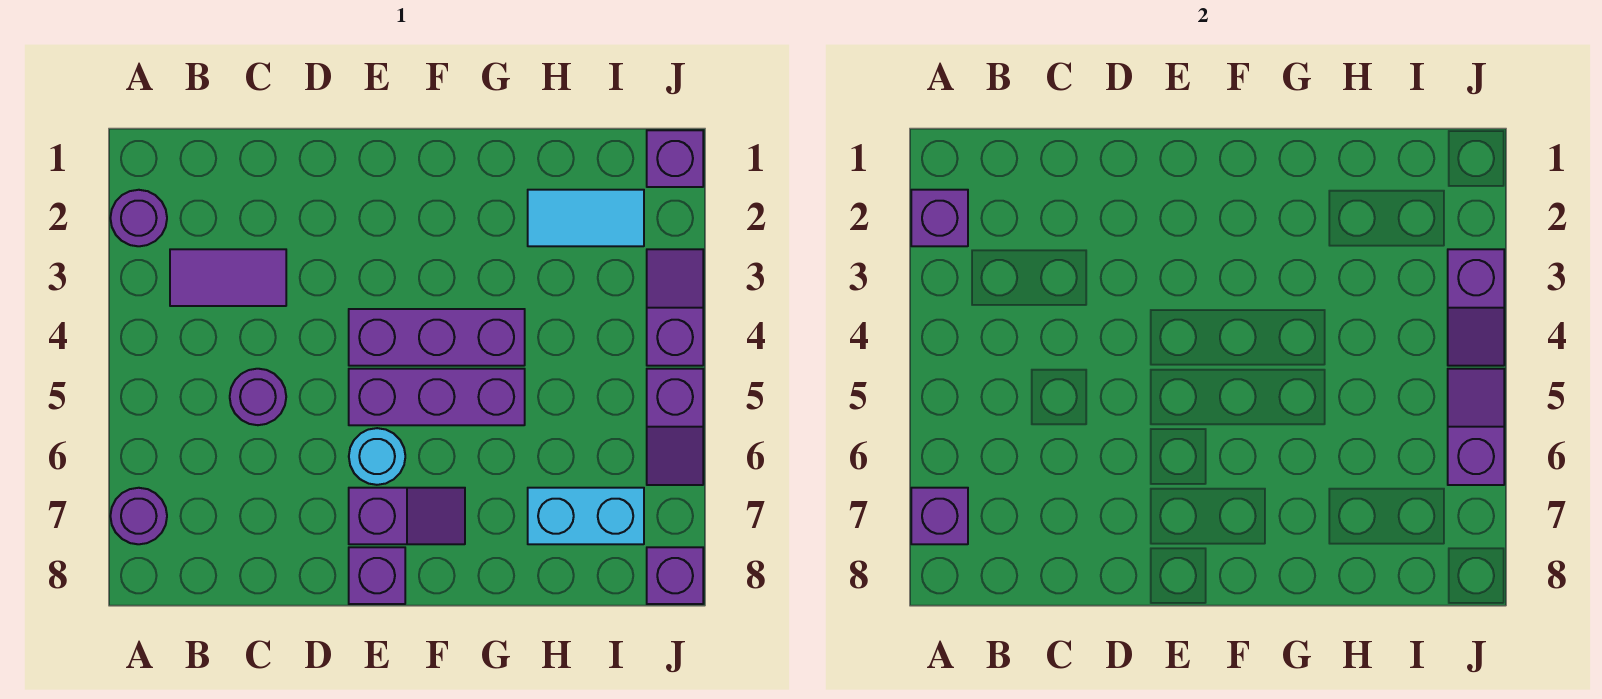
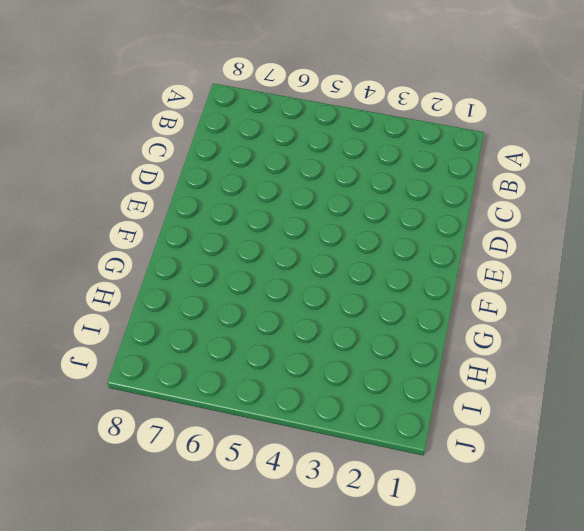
none -> purple 1x1 round brick [110,190,167,246]
none -> purple 1x1 round brick [110,488,167,544]
none -> purple 1x2 tile [170,249,286,306]

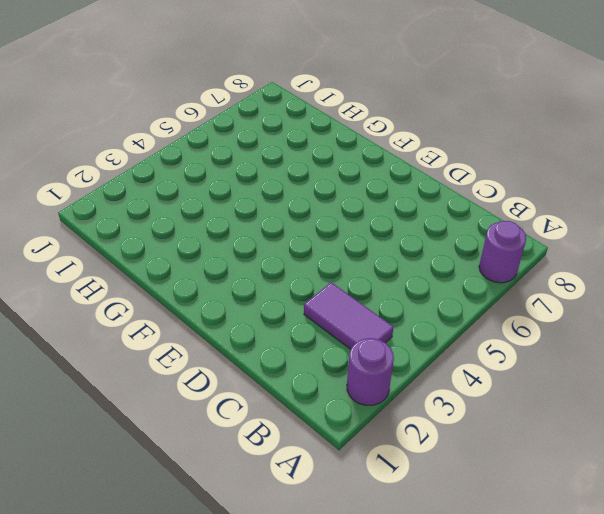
none -> purple 1x1 round brick [230,369,286,425]
none -> purple 1x3 brick [349,309,525,366]
none -> purple 1x3 brick [349,369,525,425]

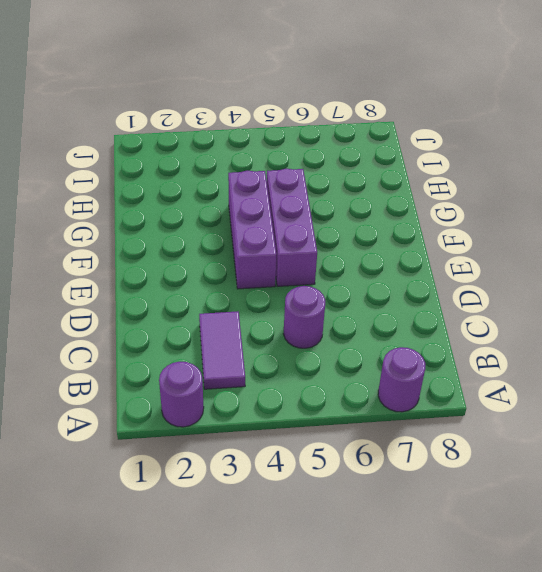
none -> cyan 1x1 round brick [349,428,405,485]
none -> purple 1x2 slope [349,488,465,544]
none -> purple 1x1 brick [349,547,405,604]

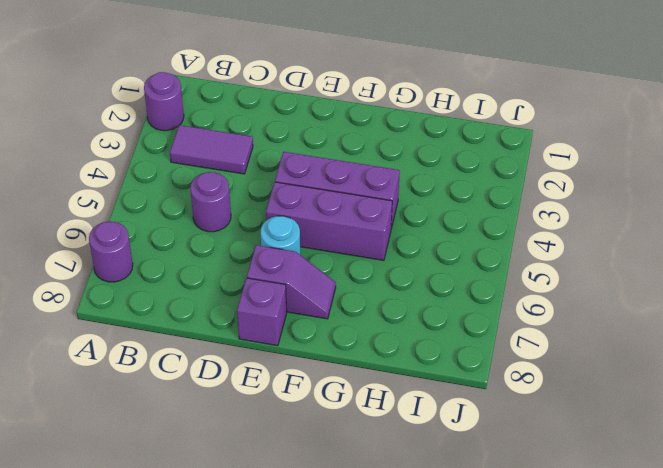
none -> cyan 1x2 tile [528,190,644,246]
none -> cyan 1x2 brick [528,488,644,544]
none -> purple 1x1 brick [647,130,703,187]

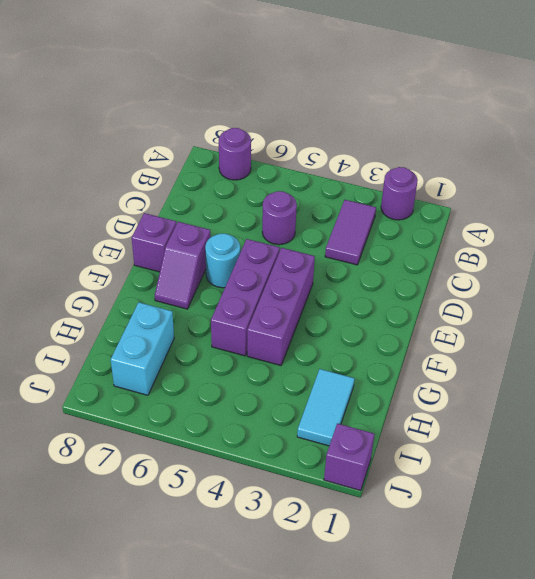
none -> purple 1x2 slope [647,249,703,366]
none -> purple 1x2 slope [647,369,703,485]
none -> purple 1x1 brick [647,547,703,604]

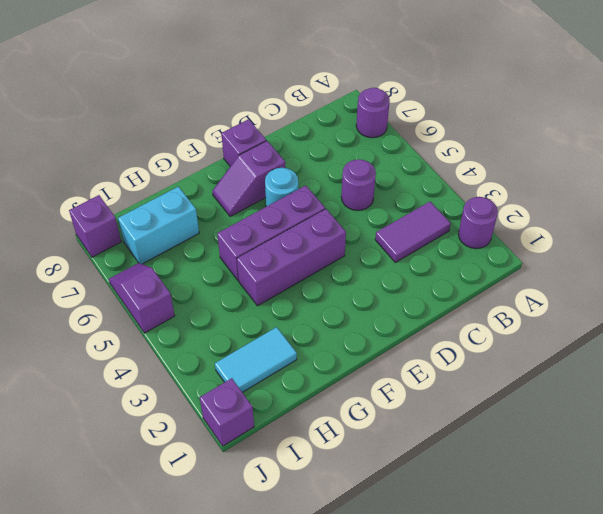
none -> purple 1x2 slope [647,249,703,366]
none -> purple 1x1 brick [911,190,968,246]
none -> purple 1x1 brick [911,488,968,544]

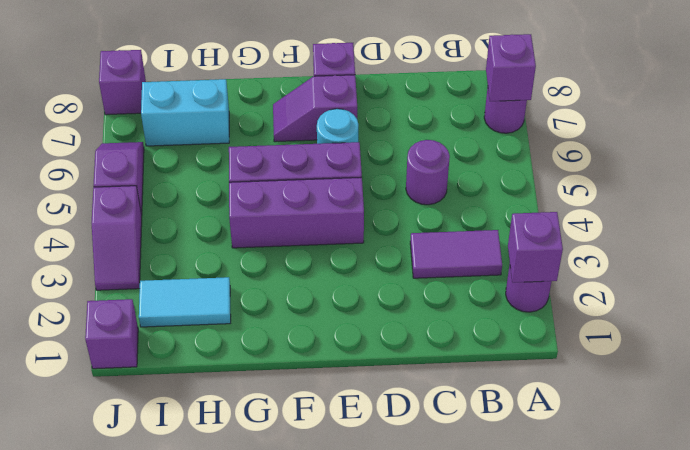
none -> purple 1x2 slope [1448,249,1504,366]
none -> purple 1x2 slope [1448,369,1504,485]

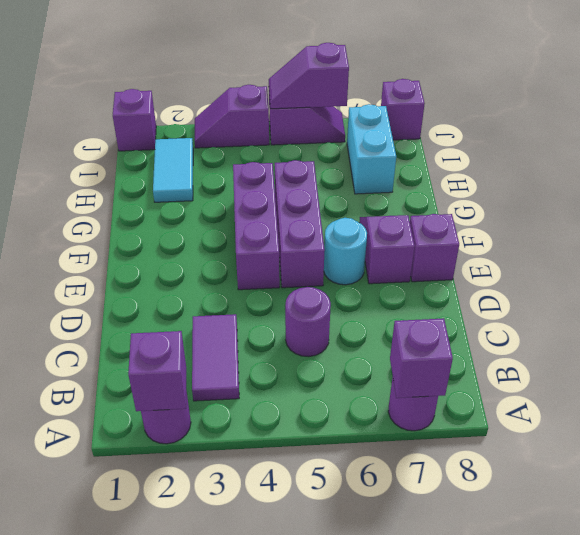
none -> purple 1x2 slope [1448,249,1504,366]

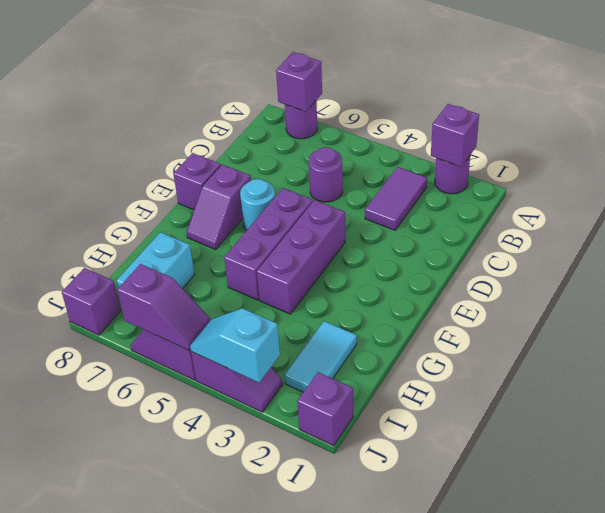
cyan 1x2 slope [190,308,280,382] -> purple 1x2 slope [1448,249,1504,366]

